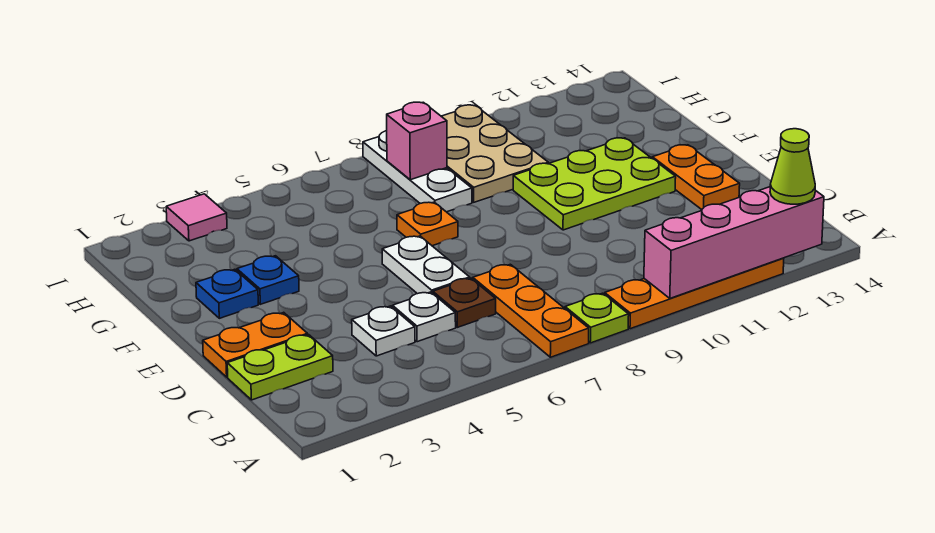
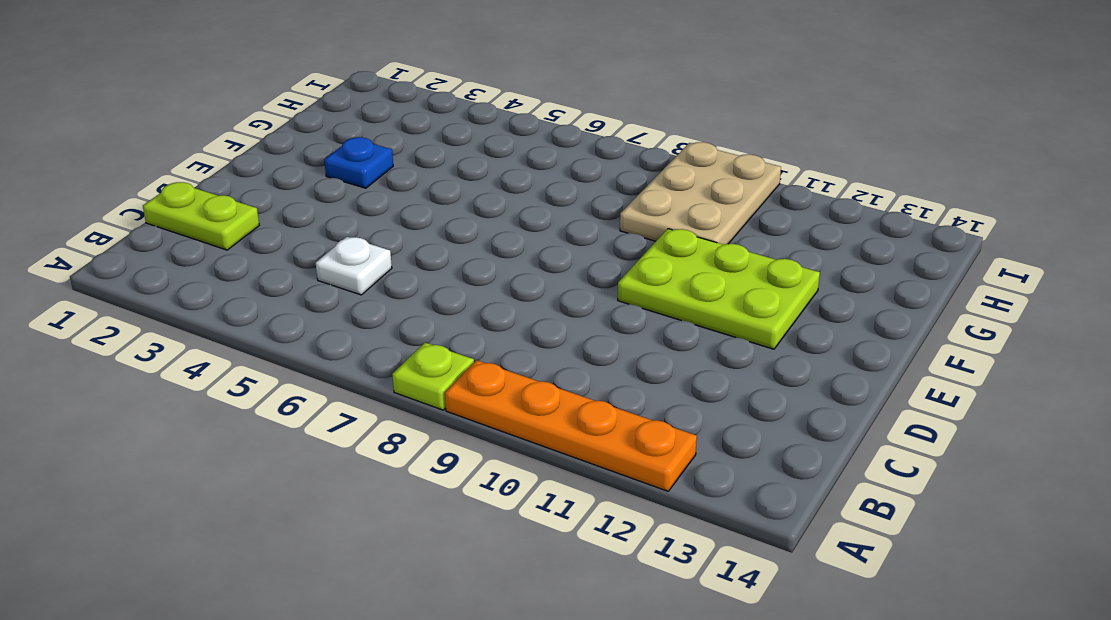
none -> orange 1x3 plate [473,264,589,357]
none -> white 1x1 plate [352,306,415,356]
none -> brown 1x1 plate [433,278,496,327]

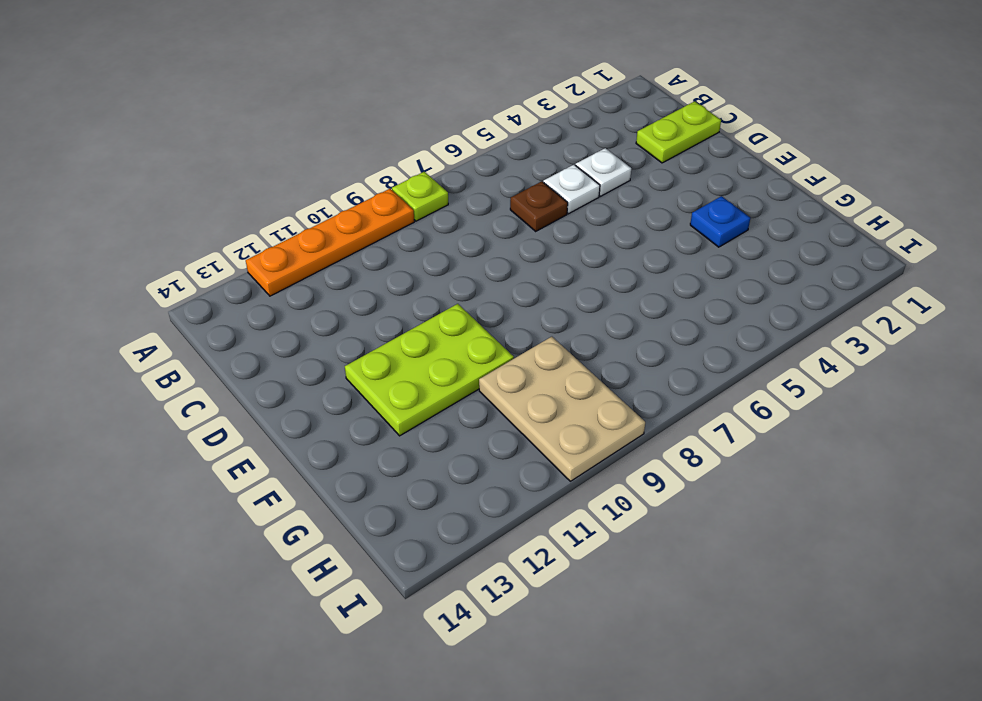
none -> orange 1x3 plate [473,264,589,357]
none -> orange 1x2 plate [203,312,308,377]
none -> white 1x2 plate [382,236,470,294]

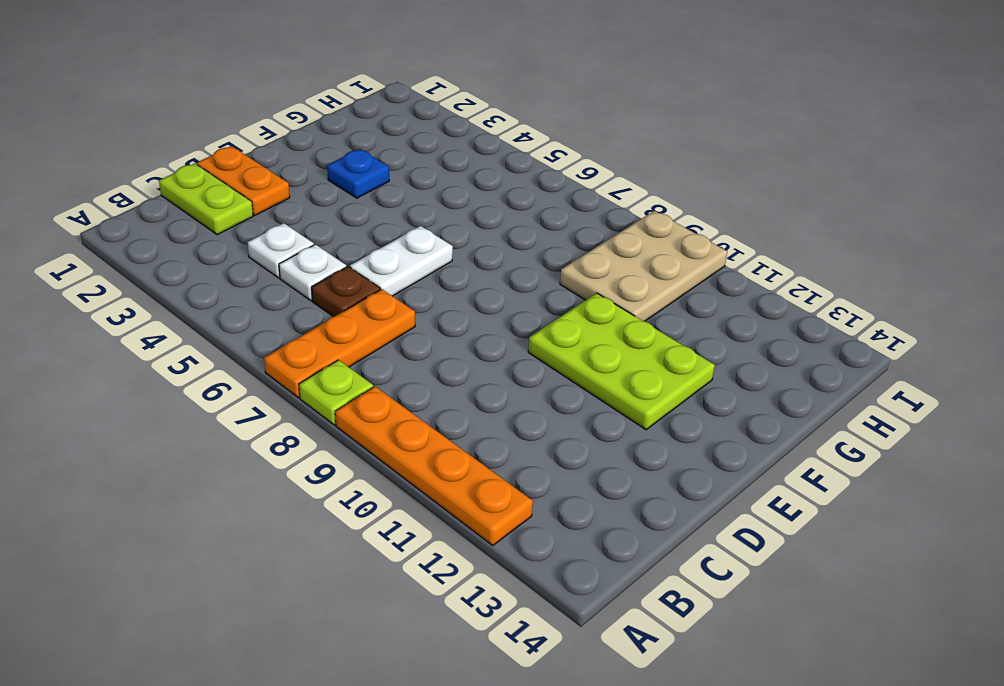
none -> orange 1x2 plate [652,145,740,210]
none -> blue 1x1 plate [196,269,258,318]
none -> orange 1x1 plate [397,202,458,246]

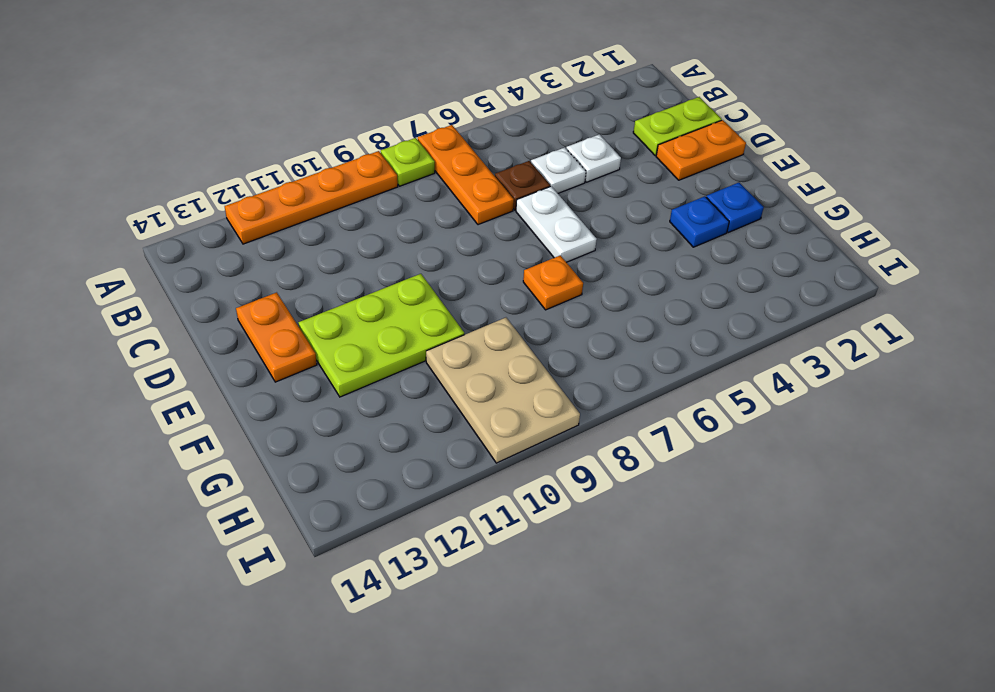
none -> white 1x3 plate [363,131,472,212]
none -> pink 1x1 tile [166,194,227,241]
none -> pink 1x4 brick [644,187,824,298]

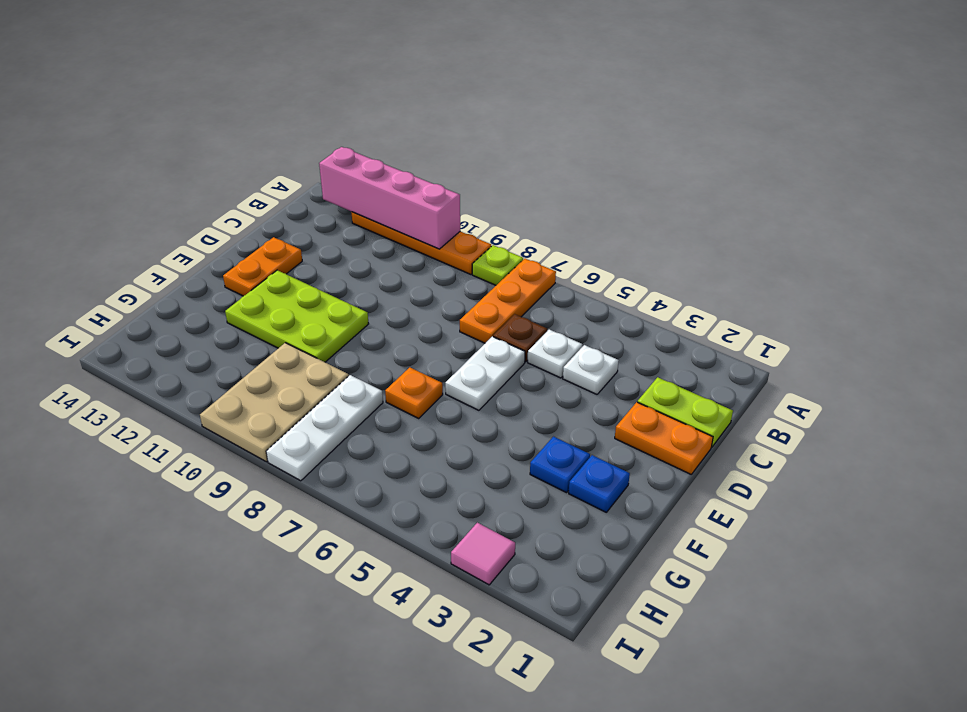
none -> pink 1x1 brick [387,102,447,180]
none -> lime 1x1 cone [770,129,815,204]

